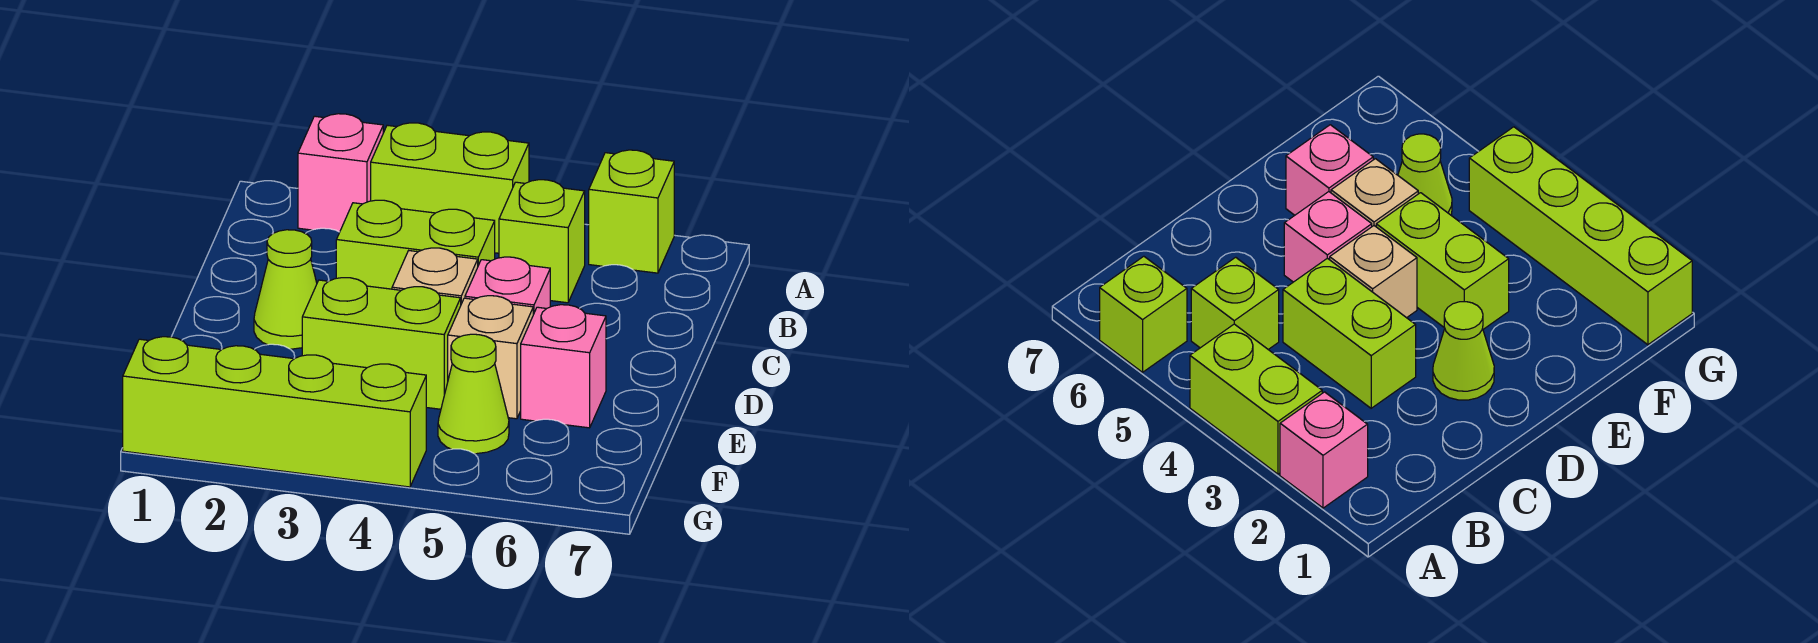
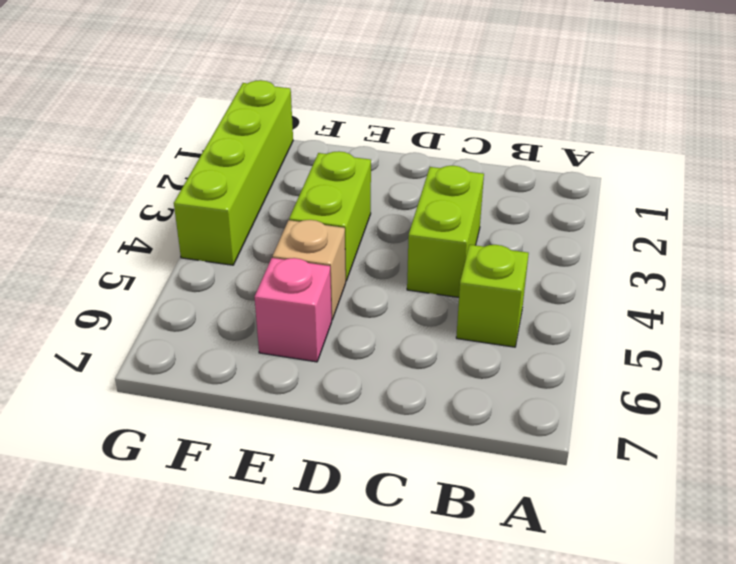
none -> pink 1x1 brick [298,114,383,232]
none -> lime 1x2 brick [371,123,529,253]
none -> lime 1x1 brick [589,150,674,273]

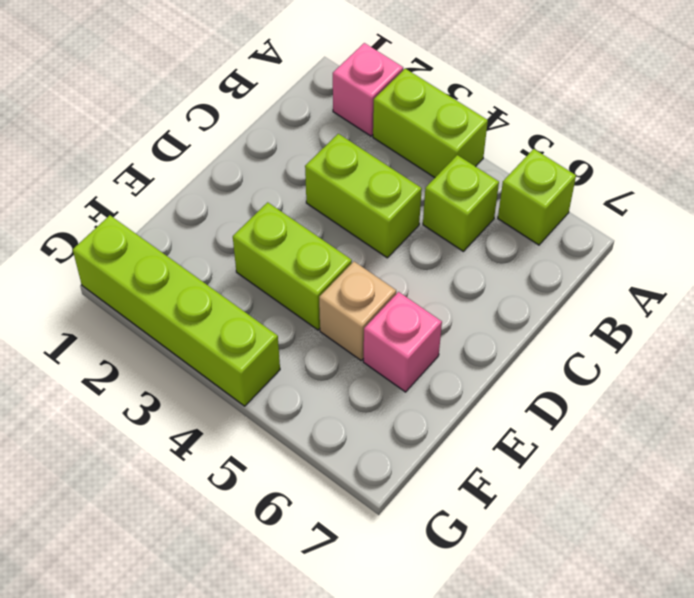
none -> lime 1x1 cone [254,230,317,349]
none -> tan 1x1 brick [392,248,478,304]
none -> pink 1x1 brick [465,257,550,314]

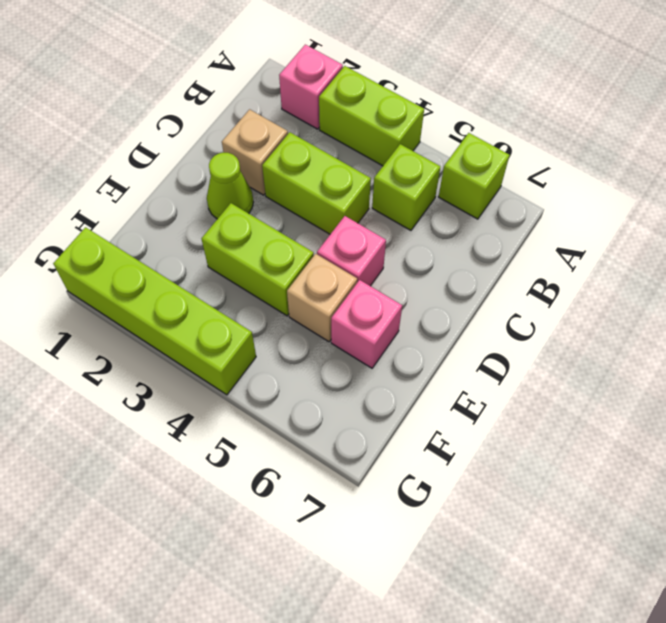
tan 1x1 brick [222,109,288,195] -> tan 1x1 brick moved to [392,248,478,304]
none -> lime 1x1 cone [438,334,509,454]

